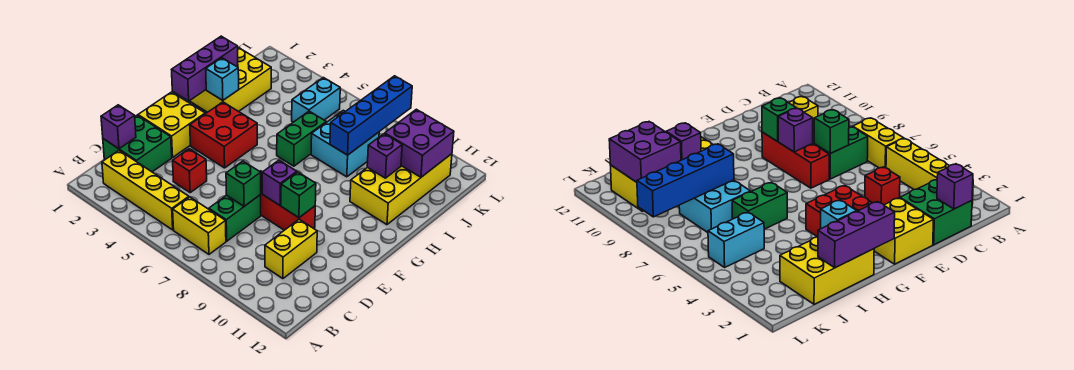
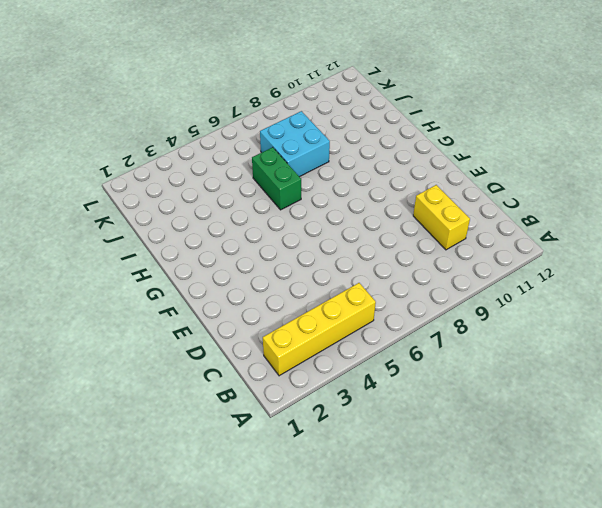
none -> yellow 1x2 brick [173,197,226,254]
none -> green 2x2 brick [103,115,172,172]
none -> green 1x2 brick [209,195,261,241]

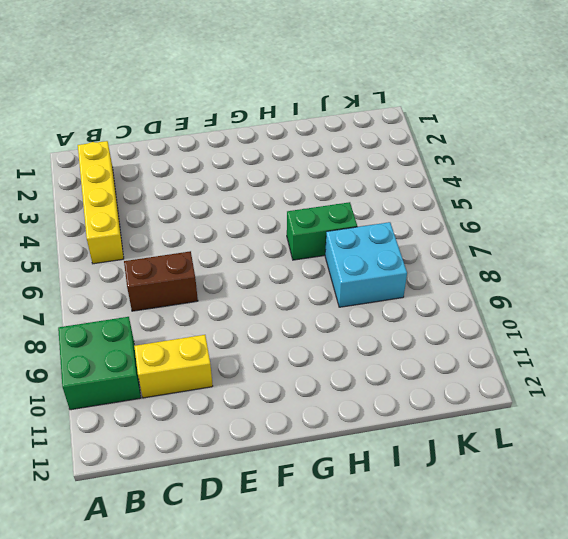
green 2x2 brick [58,317,141,410] -> green 2x2 brick moved to [103,115,172,172]
brown 1x2 brick [124,251,198,311] -> green 1x2 brick [209,195,261,241]
none -> yellow 1x2 brick [173,197,226,254]
none -> red 1x1 brick [173,149,207,192]
none -> yellow 2x2 brick [138,92,205,157]

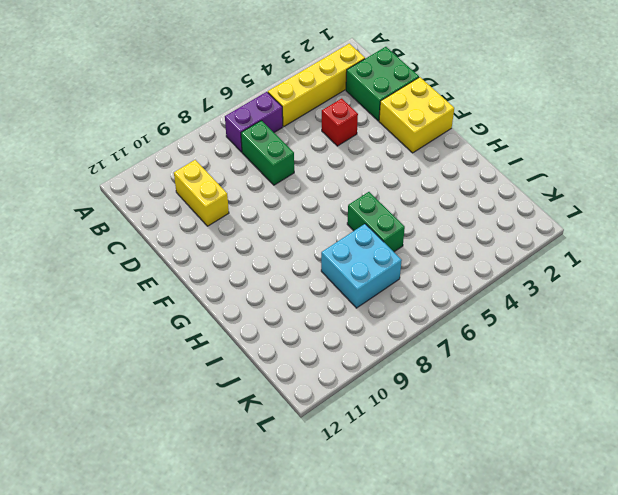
purple 1x2 brick [225,92,283,152] -> yellow 1x2 brick [173,197,226,254]
none -> red 1x3 brick [260,171,315,230]
none -> red 2x2 brick [190,102,257,168]
none -> yellow 2x3 brick [190,48,271,112]

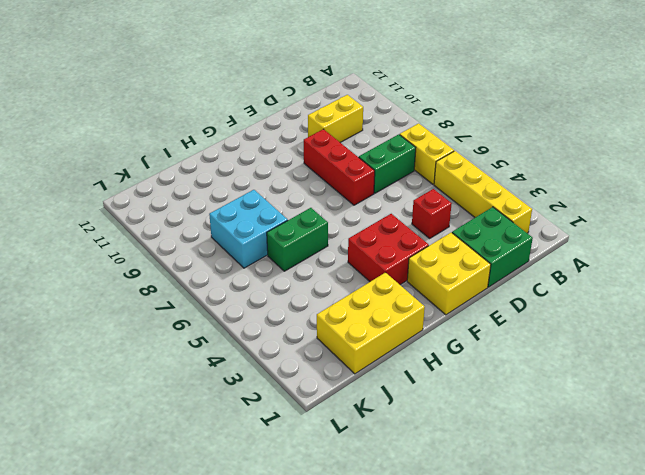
none -> yellow 2x4 brick [350,154,452,225]
none -> cyan 1x2 brick [292,78,340,122]
none -> purple 1x1 brick [101,105,136,149]

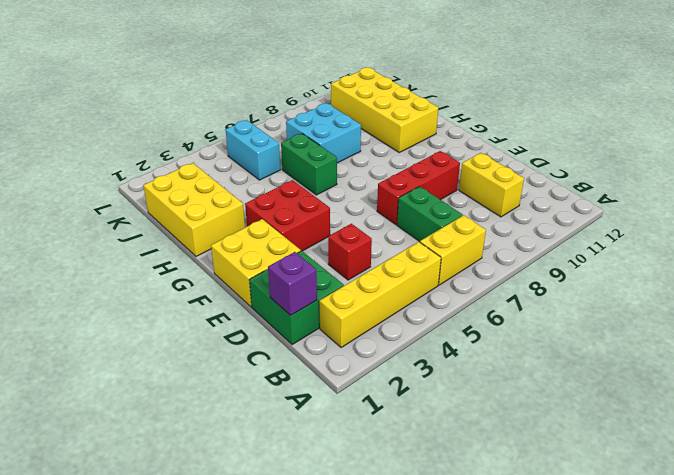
none -> green 1x1 brick [226,161,261,206]
none -> purple 1x1 brick [262,160,297,205]
none -> green 1x1 brick [281,172,316,218]

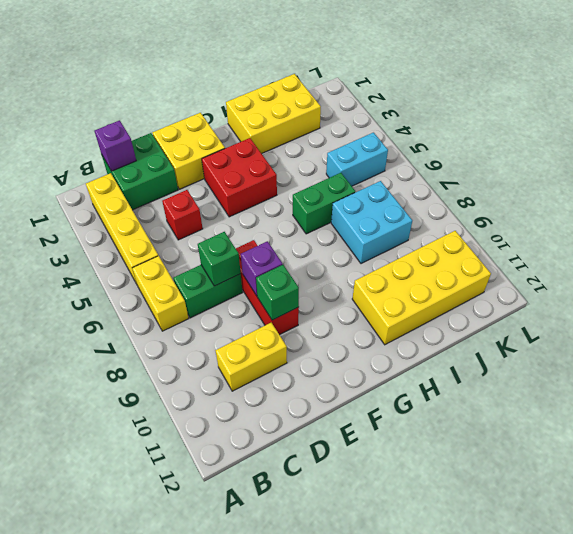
none -> purple 1x3 brick [172,36,238,101]
none -> cyan 1x1 brick [206,58,239,100]
none -> blue 1x4 brick [330,76,412,155]

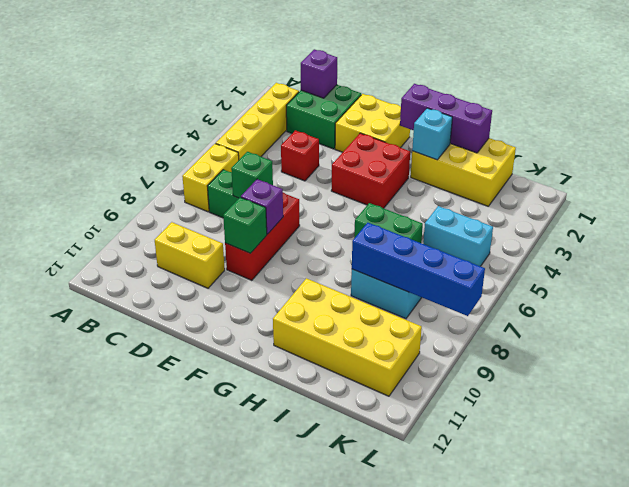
none -> purple 1x1 brick [367,134,402,178]
none -> purple 2x2 brick [385,109,454,177]

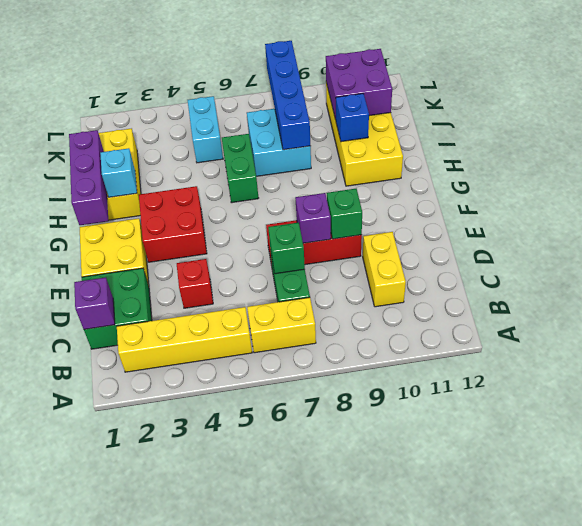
blue 1x1 brick [336,94,369,142] -> purple 1x1 brick [367,134,402,178]

